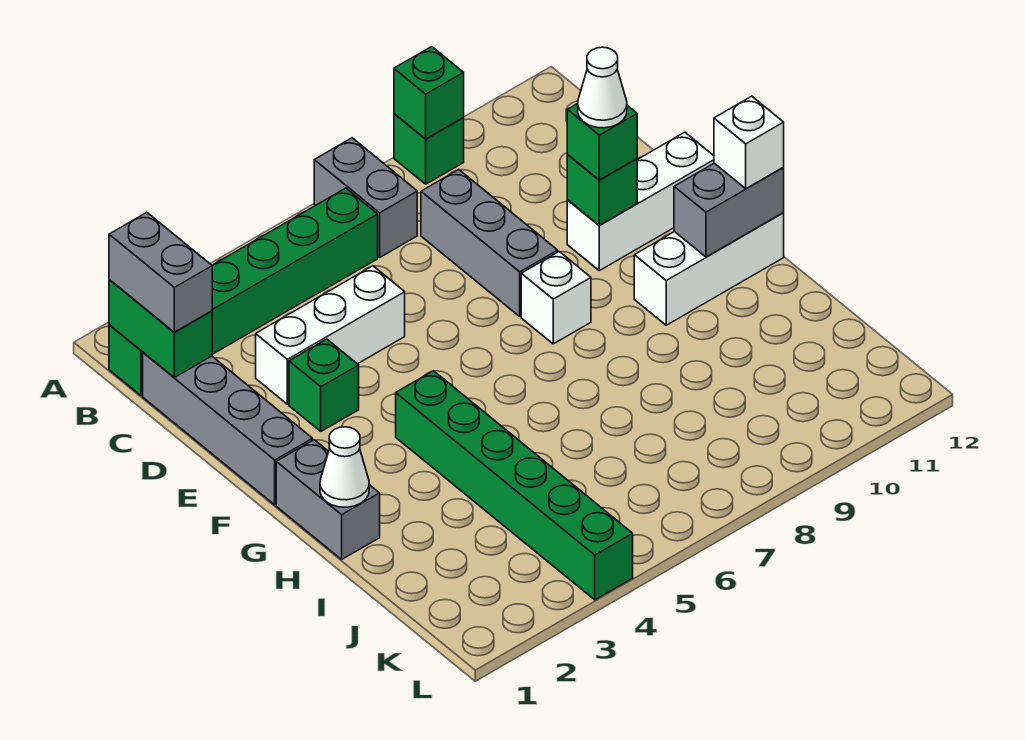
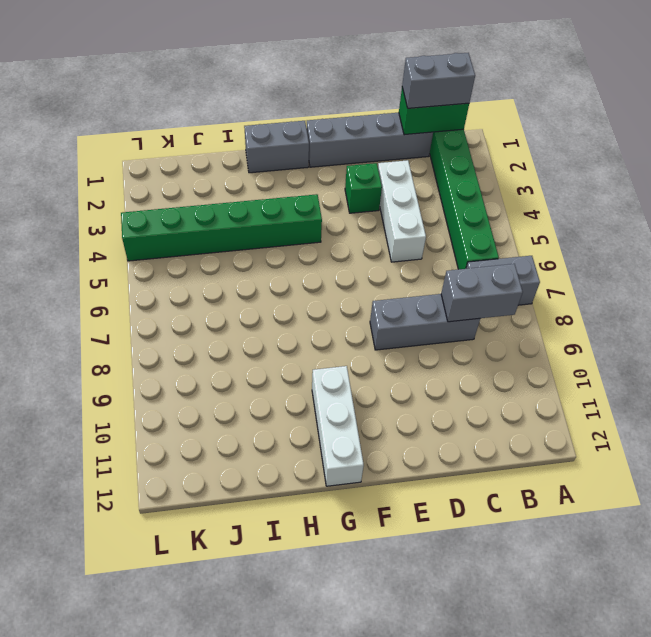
grey 1x2 brick [441,264,523,322] -> grey 1x2 brick turned to [674,163,784,257]
none -> green 1x1 brick [394,114,464,184]
none -> white 1x3 brick [567,132,714,271]
none -> white 1x1 brick [521,252,591,344]

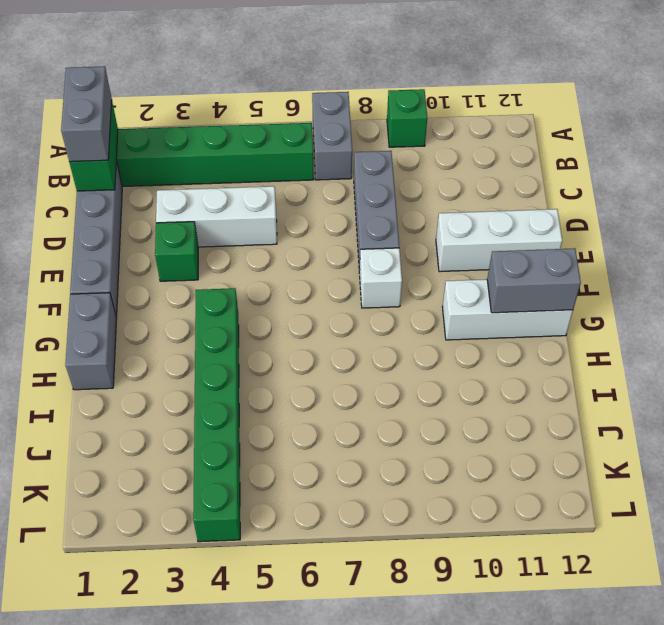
none -> green 1x1 brick [394,47,464,139]
none -> green 1x1 brick [567,155,637,225]
none -> white 1x1 cone [320,427,369,507]

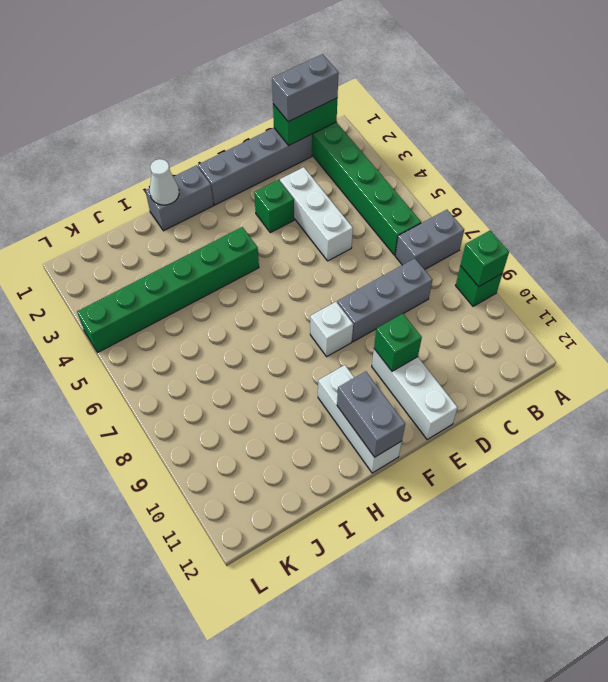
none -> green 1x1 brick [567,104,637,180]
none -> white 1x1 brick [714,96,784,189]
none -> white 1x1 cone [578,47,627,128]

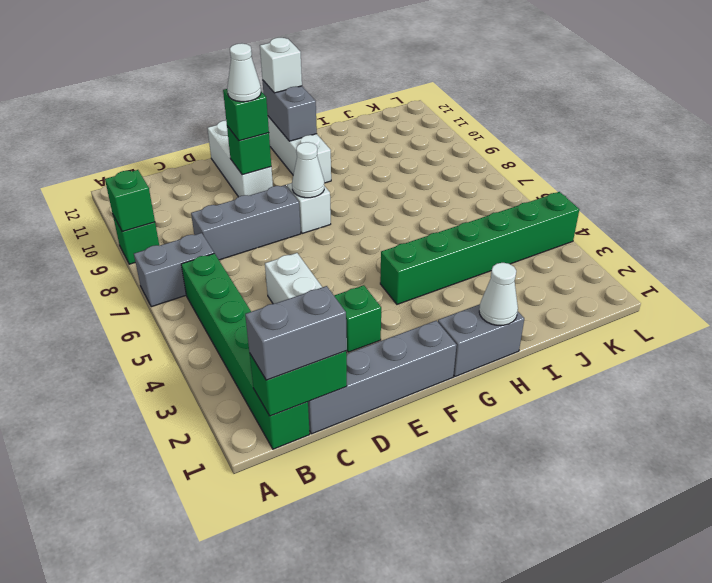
white 1x1 cone [292,142,324,198] -> none

